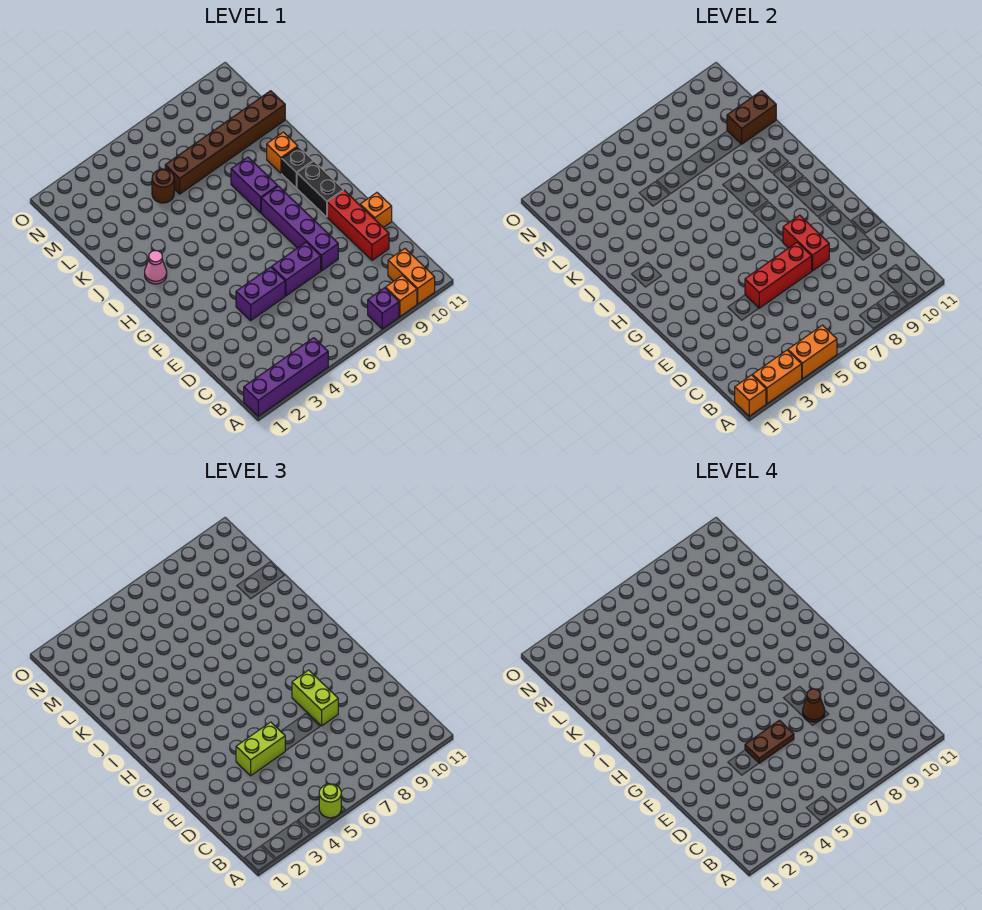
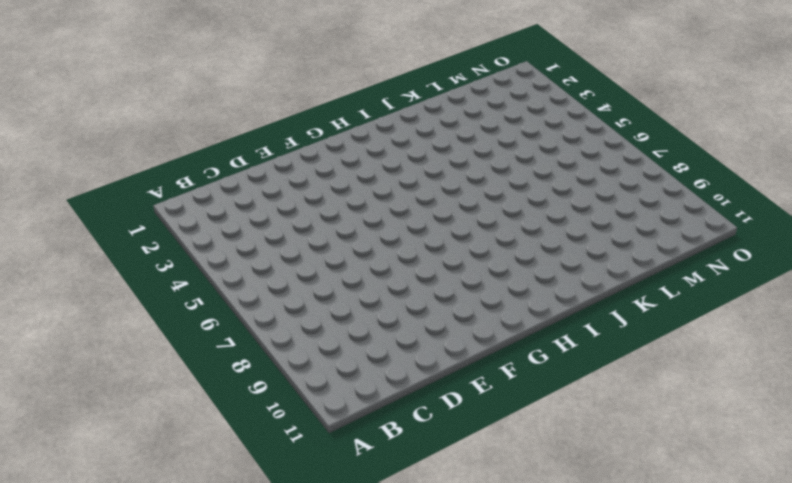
none -> purple 1x4 brick [244,338,328,416]
none -> purple 1x1 brick [368,288,399,329]
none -> orange 1x1 brick [386,275,417,316]

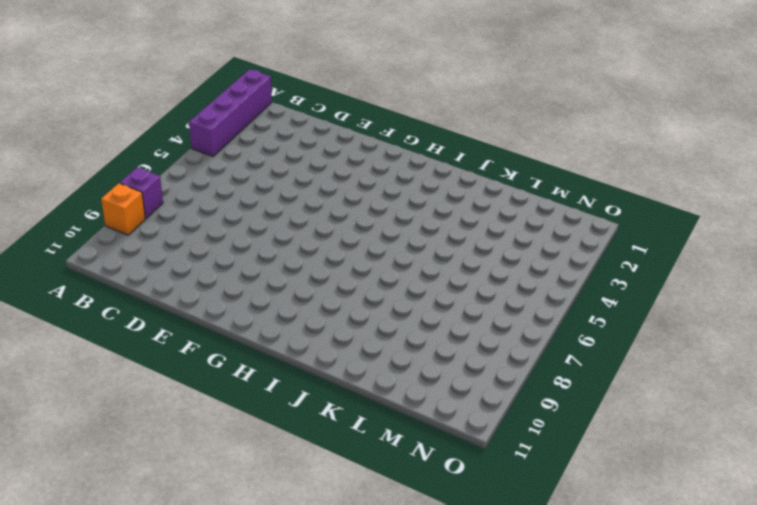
none -> orange 1x2 brick [388,249,435,304]
none -> red 1x3 brick [327,190,389,261]
none -> purple 1x2 brick [236,267,285,321]

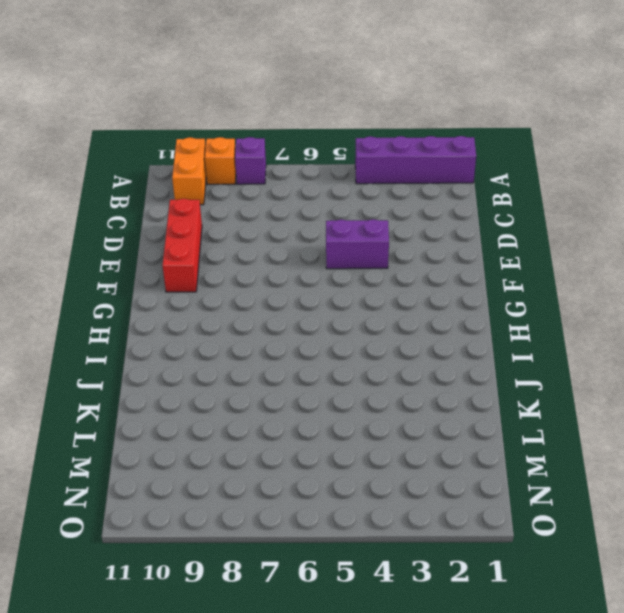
none -> purple 1x2 brick [272,242,321,296]
none -> purple 1x4 brick [261,186,338,271]
none -> orange 1x1 brick [360,193,392,228]

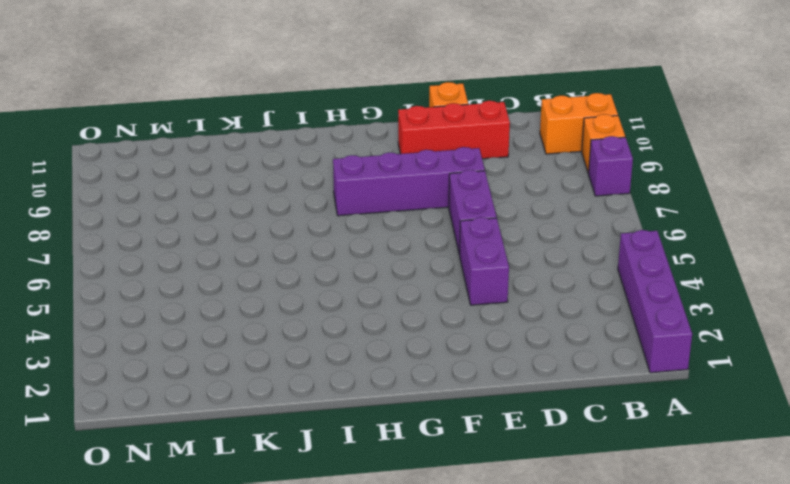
none -> black 1x2 brick [297,161,343,217]
none -> pink 1x1 cone [145,251,167,284]
none -> purple 1x2 brick [231,157,278,213]

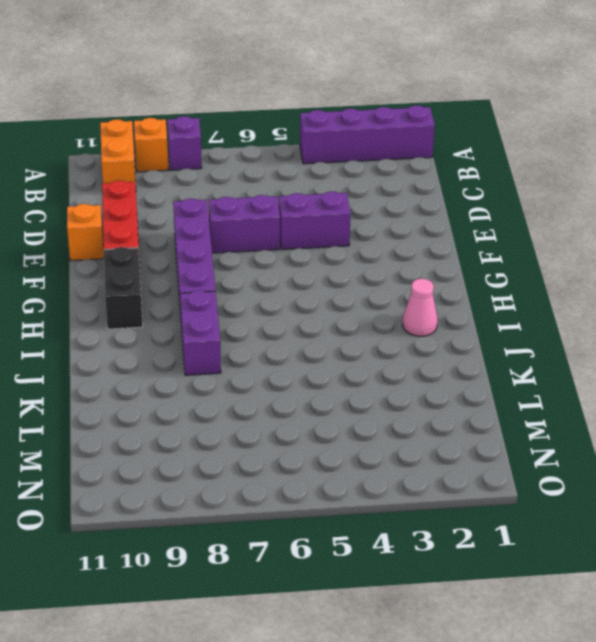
none -> black 1x1 brick [282,147,313,188]
none -> orange 1x1 brick [267,132,298,173]
none -> brown 1x1 round brick [152,169,174,203]

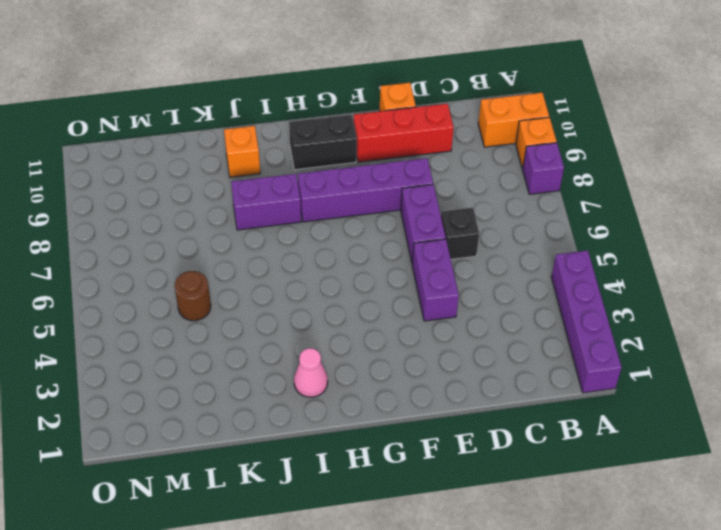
black 1x1 brick [441,207,479,259] -> black 1x1 brick moved to [282,147,313,188]
none -> brown 1x6 brick [165,91,285,194]
none -> orange 1x1 brick [735,375,766,416]
none -> orange 1x2 brick [752,350,802,404]

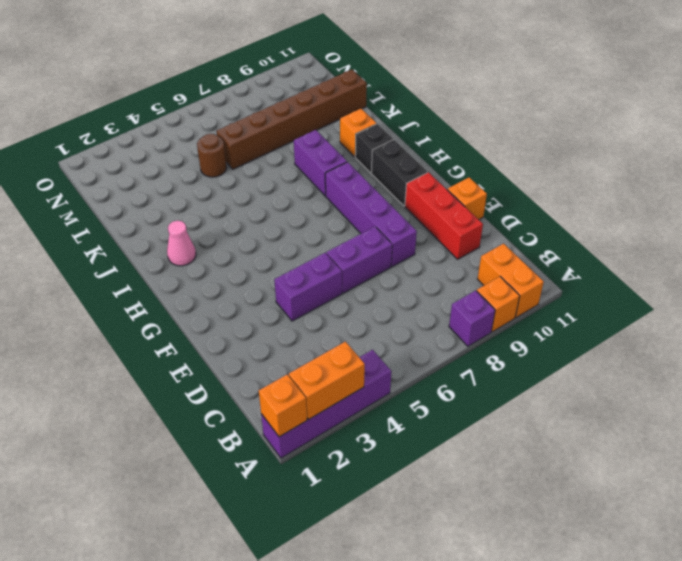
none -> orange 1x2 brick [788,325,837,379]
none -> red 1x3 brick [745,242,812,308]
none -> red 1x2 brick [783,215,829,271]

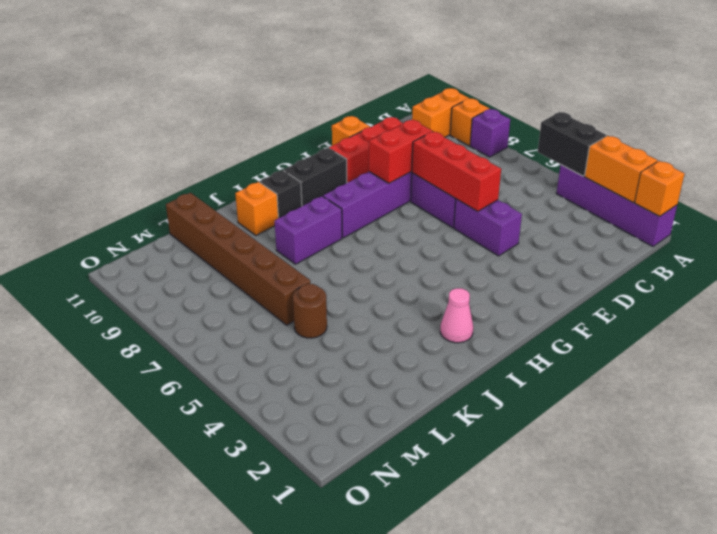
black 1x2 brick [538,112,606,176] -> orange 1x2 brick [788,325,837,379]
none -> brown 1x2 brick [727,91,776,144]
none -> lime 1x1 round brick [319,784,341,818]
none -> lime 1x2 brick [236,722,285,776]

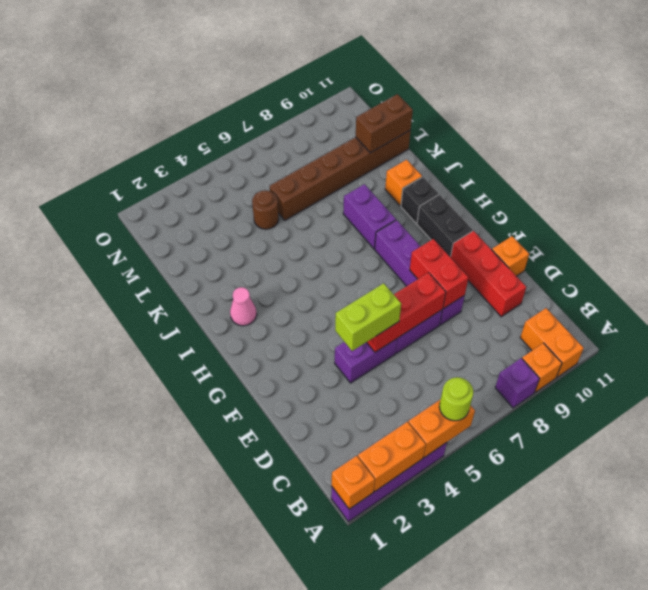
none -> lime 1x2 brick [292,670,338,726]
none -> brown 1x2 plate [745,720,794,763]
none -> brown 1x1 cone [803,689,825,722]

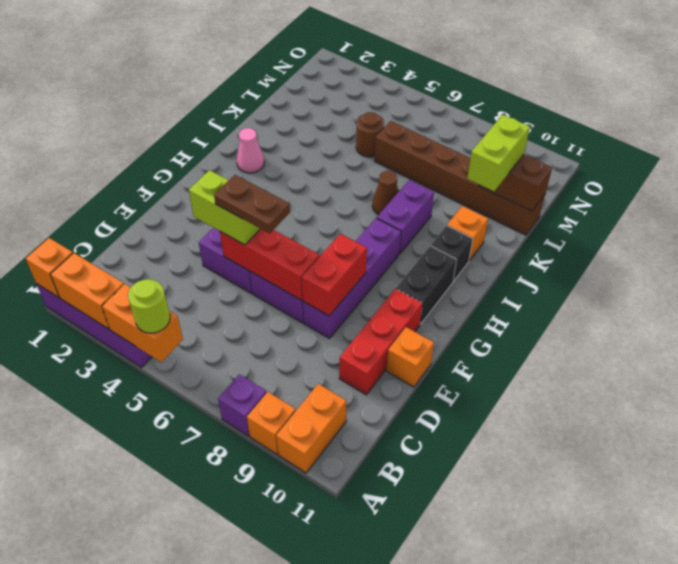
brown 1x1 cone [372,171,398,215] -> brown 1x1 cone moved to [803,689,825,722]
lime 1x2 brick [467,115,530,191] -> lime 1x2 brick moved to [292,670,338,726]

